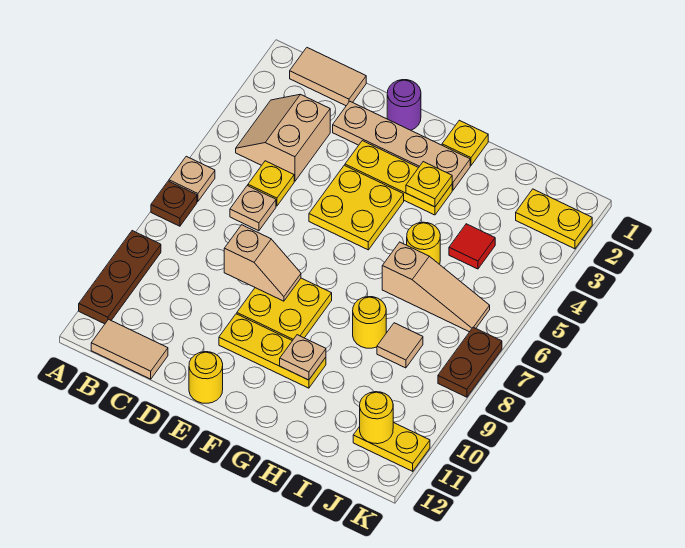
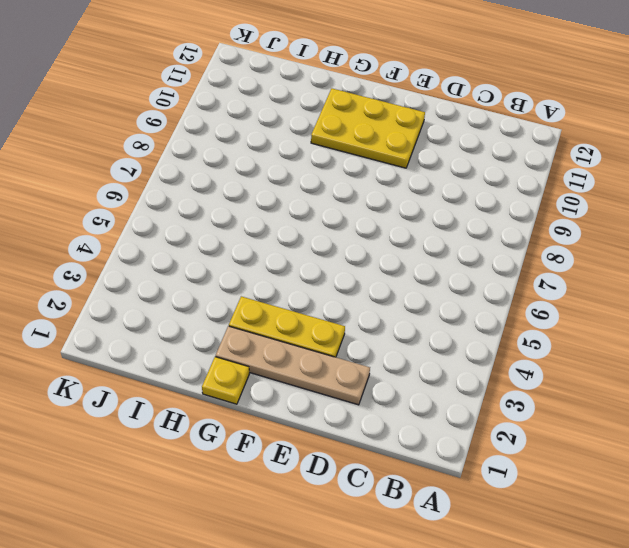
yellow 2x3 plate [311,89,425,168] -> yellow 1x3 plate [219,314,326,388]
none -> tan 1x1 plate [169,156,215,202]
none -> brown 1x1 plate [151,181,197,226]
none -> brown 1x3 plate [79,231,161,324]

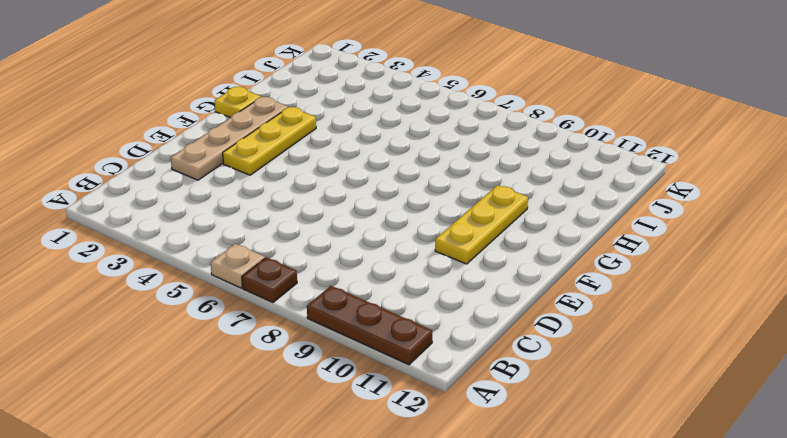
none -> tan 1x2 tile [290,48,366,106]
none -> tan 2x2 slope [236,94,330,181]
none -> tan 1x2 tile [91,319,168,379]

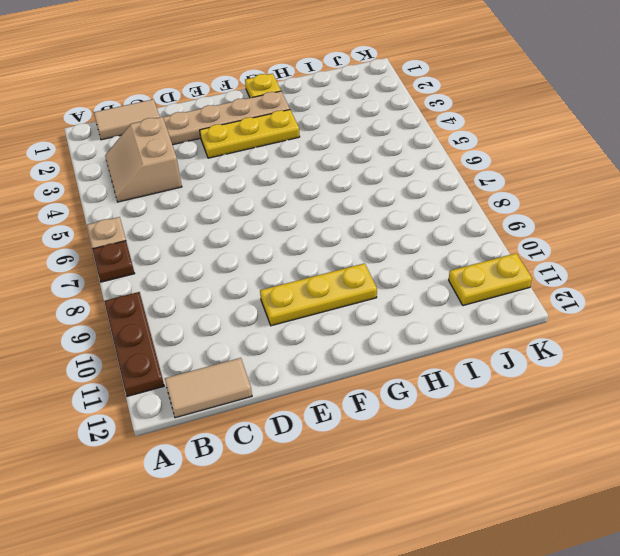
none -> yellow 1x1 plate [248,161,294,206]
none -> tan 1x1 plate [230,186,276,231]
none -> purple 1x1 round brick [387,80,421,130]

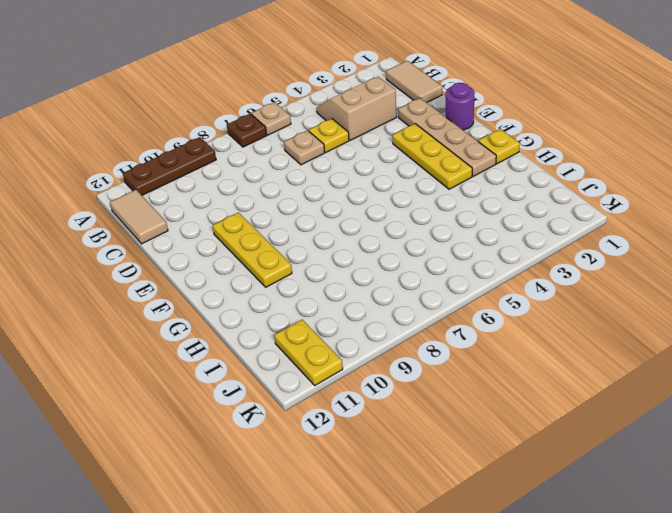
none -> yellow 2x2 plate [309,165,404,250]
none -> yellow 2x2 plate [237,278,332,341]
none -> yellow 1x1 round brick [189,352,223,403]

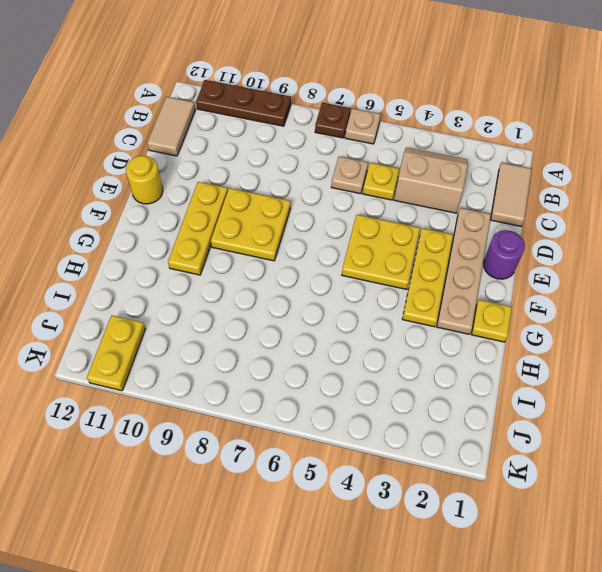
none -> yellow 1x1 round brick [407,222,440,264]
none -> tan 1x3 slope [382,242,490,332]
none -> yellow 1x1 round brick [353,297,386,348]

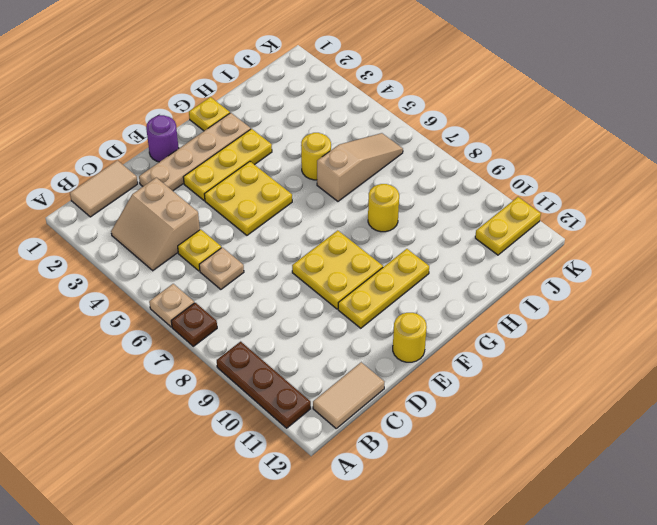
none -> red 1x1 tile [449,224,495,269]
none -> tan 1x1 tile [377,323,423,368]
none -> yellow 1x2 plate [516,189,592,249]

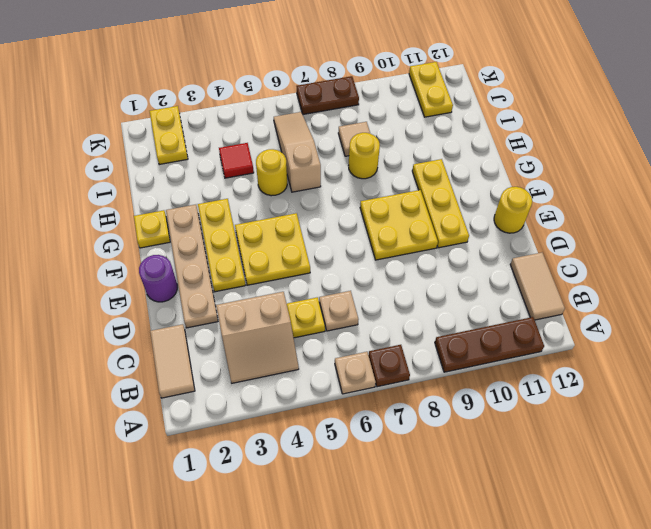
none -> tan 1x2 slope [224,225,301,301]
none -> yellow 1x1 plate [406,162,452,207]
none -> tan 1x1 plate [280,335,326,380]

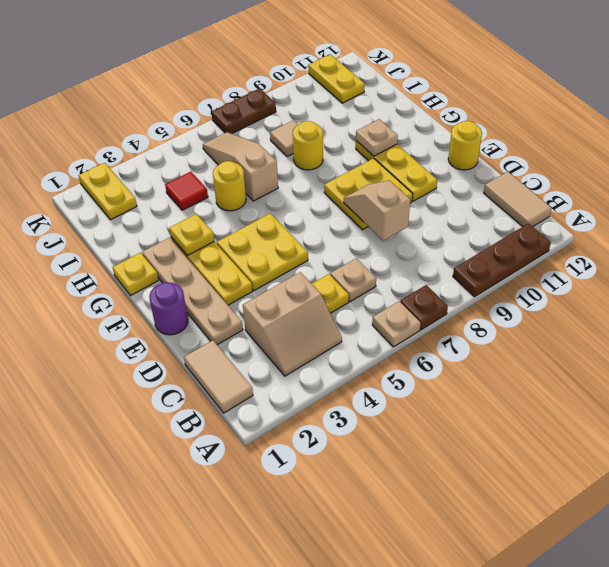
none -> yellow 1x1 round brick [360,392,393,444]

